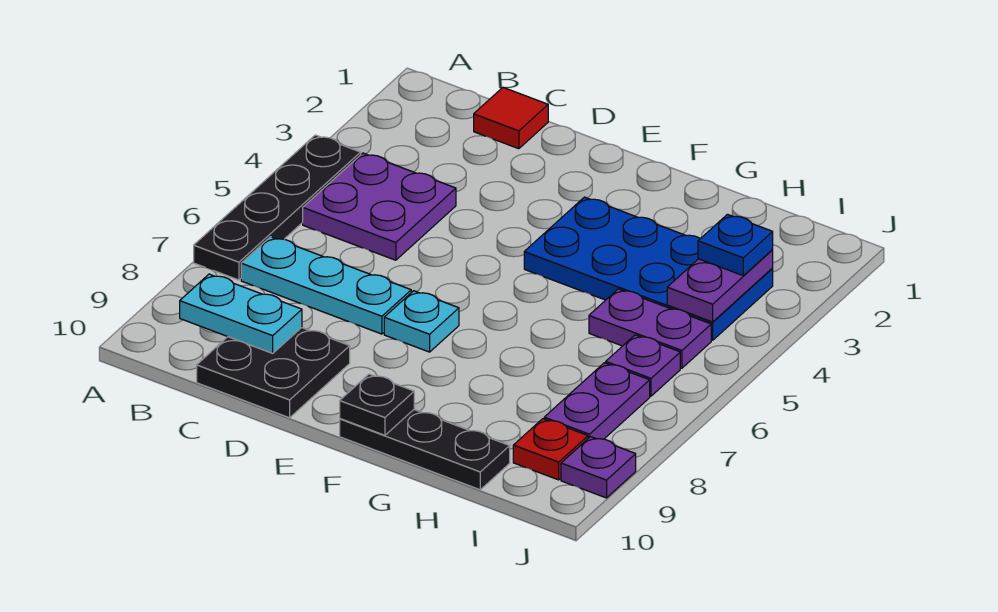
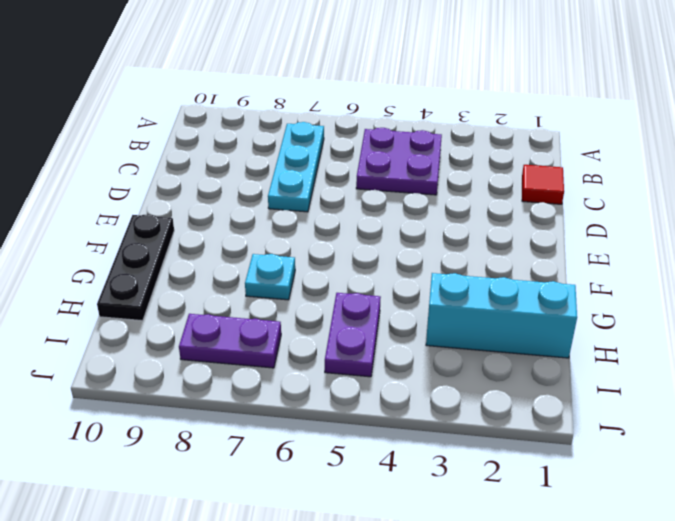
cyan 1x1 plate [245,254,295,300] -> cyan 1x1 plate moved to [384,291,459,352]
cyan 1x3 brick [426,273,577,358] -> blue 2x4 plate [524,197,773,340]
none -> black 1x4 plate [194,135,361,280]
none -> black 2x2 plate [197,328,350,418]
none -> purple 1x1 plate [606,335,680,396]

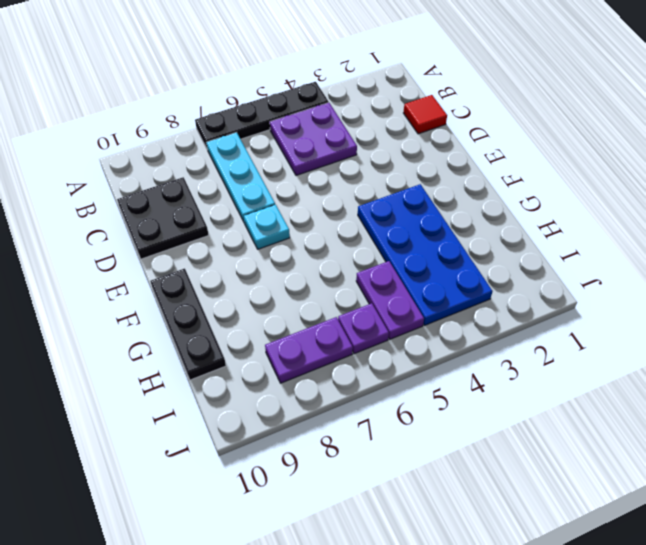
none -> red 1x1 plate [513,419,588,480]
none -> purple 1x1 plate [561,437,636,498]
none -> cyan 1x2 plate [180,274,302,353]

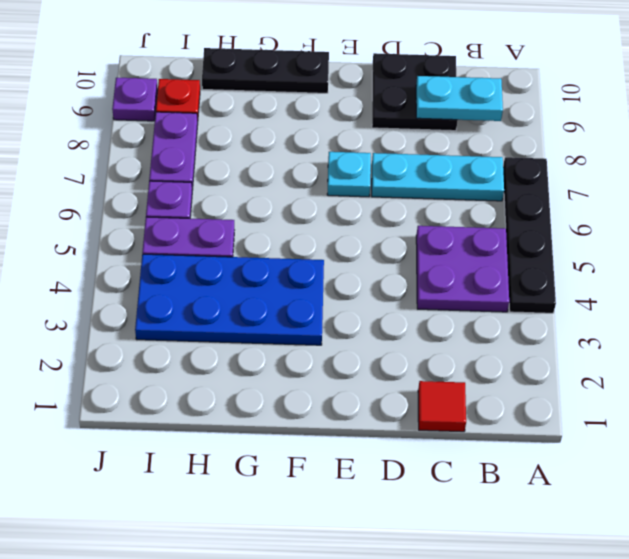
none -> black 1x1 plate [340,374,414,435]
none -> purple 1x2 plate [667,250,773,322]
none -> blue 1x1 plate [698,214,773,276]

